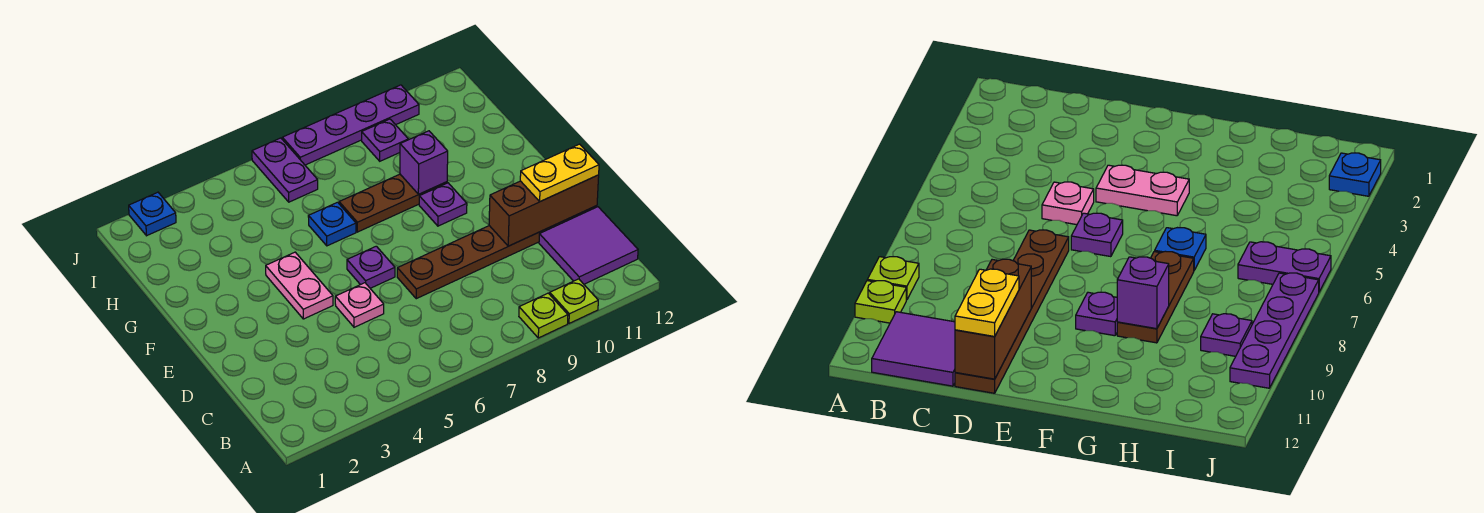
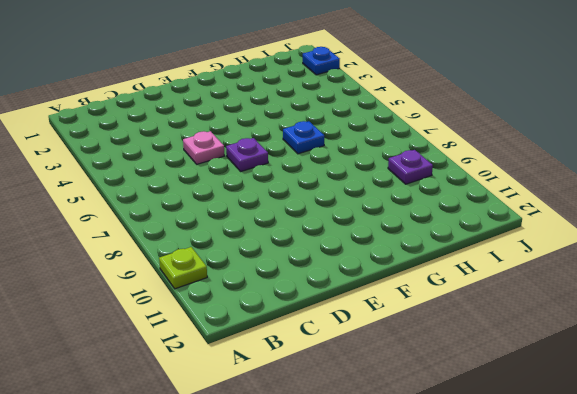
none -> lime 1x1 plate [519,293,568,338]
none -> purple 2x2 tile [539,207,638,284]
none -> brown 1x6 plate [397,206,597,299]

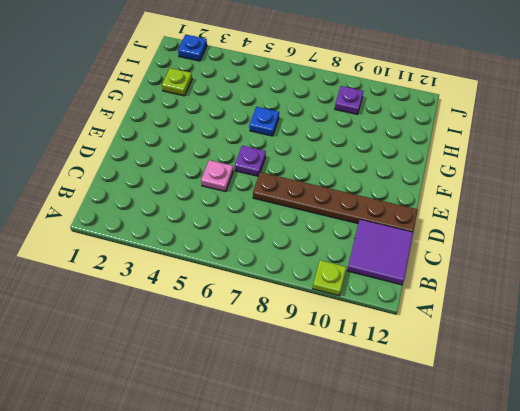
lime 1x1 plate [162,68,192,96] -> lime 1x1 plate moved to [519,293,568,338]
none -> pink 1x2 plate [266,252,333,319]
none -> purple 1x1 plate [419,183,467,226]
none -> brown 1x3 plate [339,174,447,232]

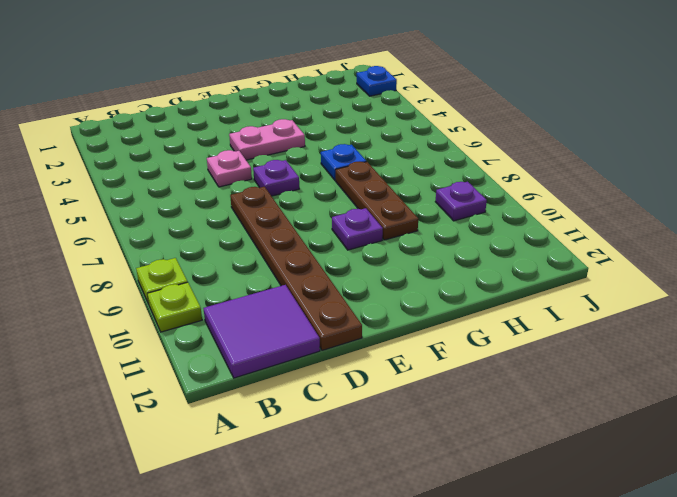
none -> purple 1x2 plate [252,138,318,202]
none -> purple 1x4 plate [282,85,419,165]
none -> brown 1x3 brick [489,175,599,246]

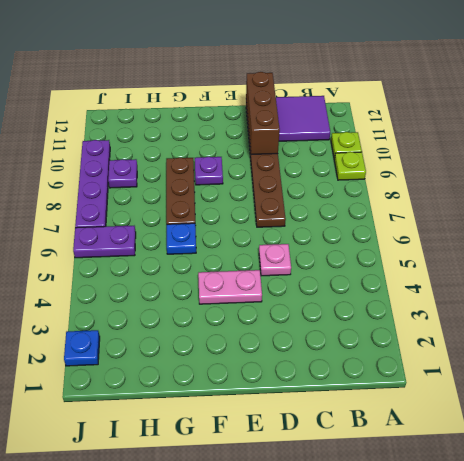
none -> purple 1x1 plate [347,246,395,288]
none -> purple 1x1 brick [400,131,448,194]
none -> yellow 1x2 plate [520,144,599,201]

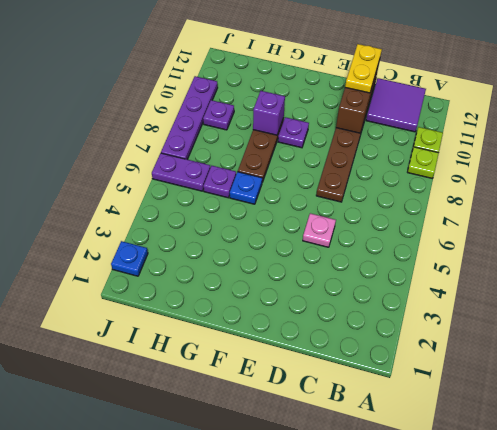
purple 1x1 plate [203,166,236,198] -> purple 1x1 plate moved to [347,246,395,288]
none -> pink 1x2 plate [266,252,333,319]

